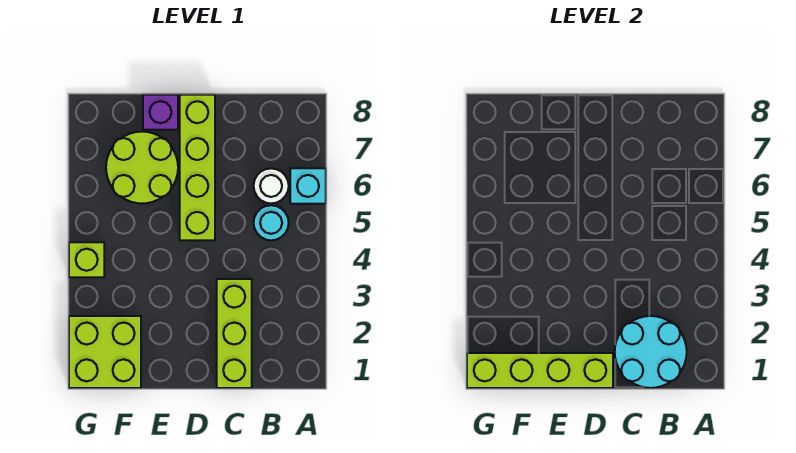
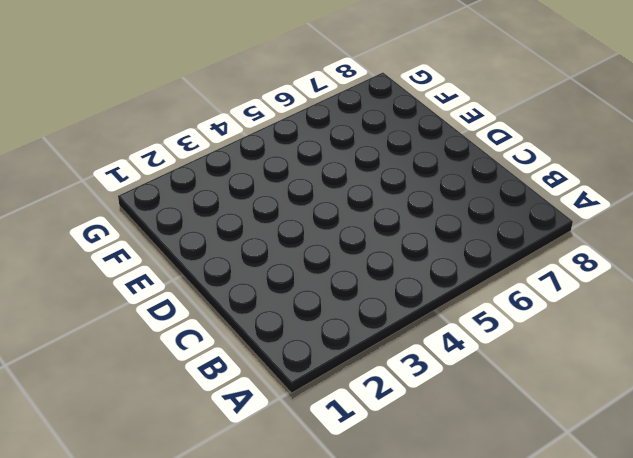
none -> cyan 1x1 brick [290,168,326,204]
none -> cyan 1x1 round brick [254,205,289,240]

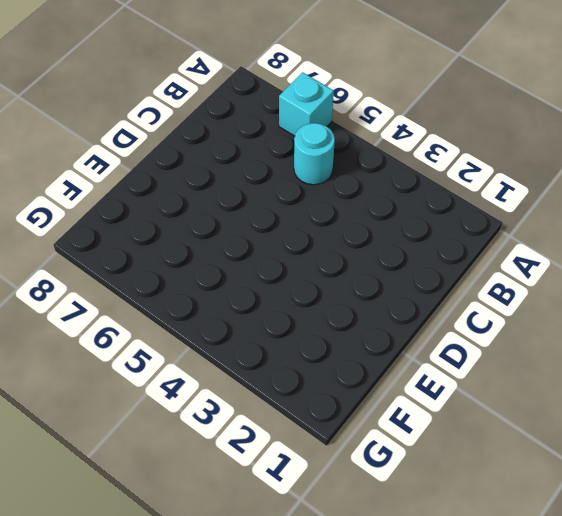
none -> white 1x1 round brick [254,168,289,203]
none -> lime 1x3 brick [217,279,252,388]

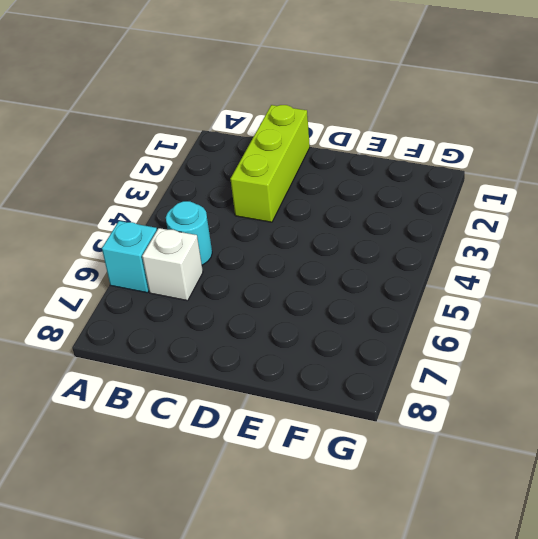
white 1x1 brick [142,228,203,301] -> white 1x1 round brick [254,168,289,203]
none -> lime 1x4 brick [180,95,215,240]
none -> lime 2x2 round brick [106,132,178,204]

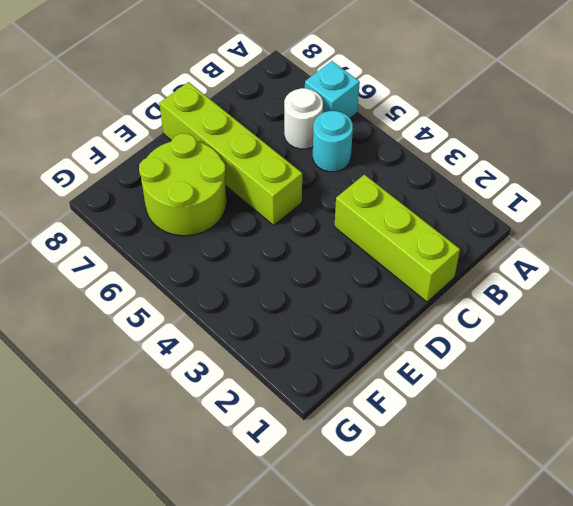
none -> purple 1x1 brick [143,95,178,130]
none -> lime 2x2 brick [69,316,141,388]

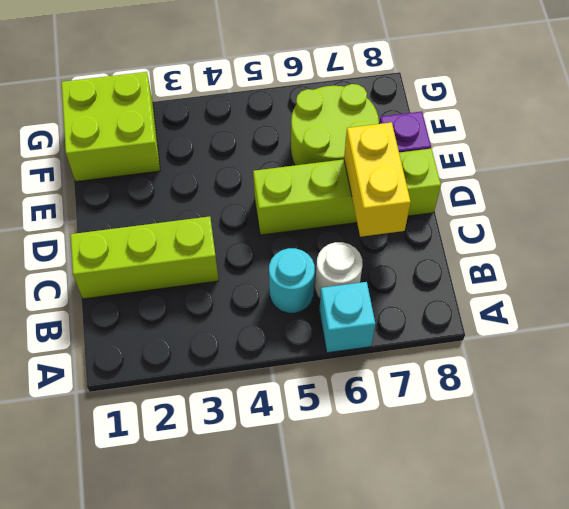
yellow 1x2 brick [344,122,411,237] -> none
none -> lime 1x1 brick [69,242,104,277]
none -> cyan 2x2 round brick [615,316,687,388]

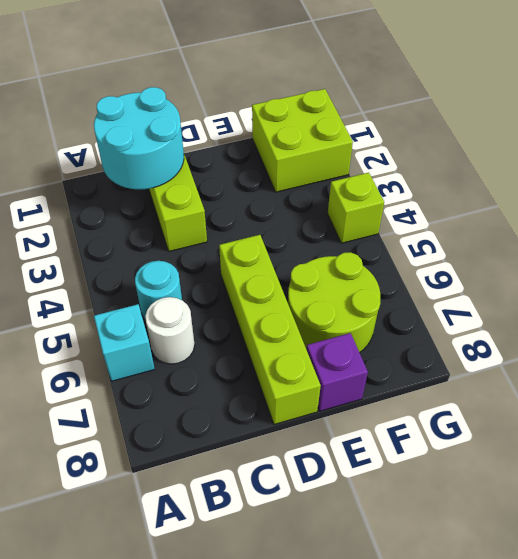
none -> lime 1x4 brick [467,353,613,388]

